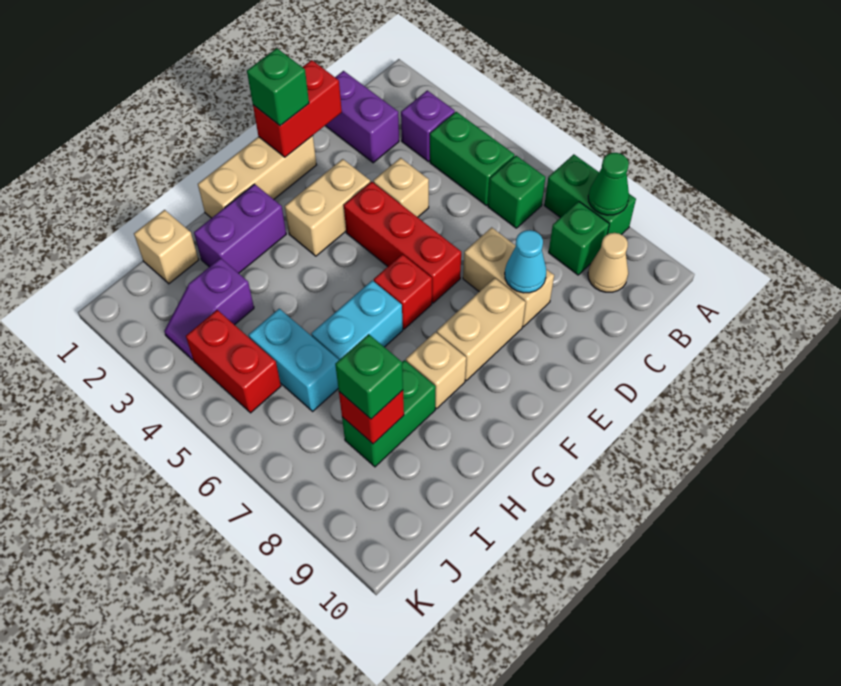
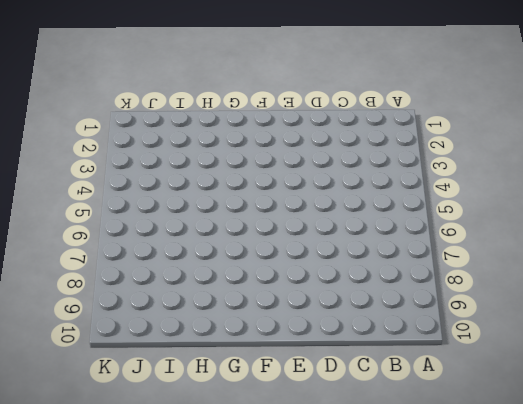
none -> green 1x2 brick [544,154,636,235]
none -> purple 1x1 brick [401,90,455,162]
none -> green 1x2 brick [430,112,515,206]

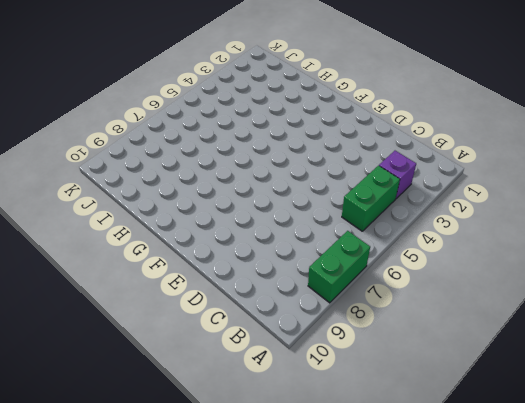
none -> green 1x1 brick [488,156,545,228]
none -> green 1x1 brick [549,201,609,275]
none -> tan 1x1 cone [588,233,628,292]

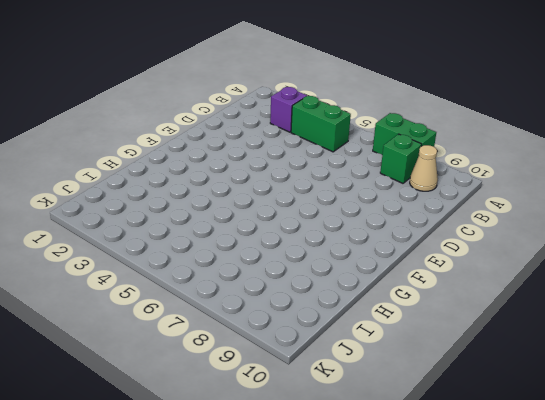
none -> green 1x1 brick [488,156,545,228]
none -> purple 1x2 brick [325,71,399,163]
none -> tan 1x1 brick [373,158,429,217]

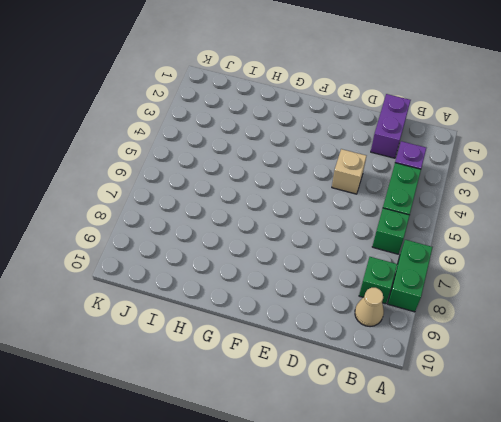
none -> tan 1x2 brick [463,227,554,327]
none -> tan 1x3 brick [198,136,316,218]
none -> tan 1x2 brick [285,159,370,256]

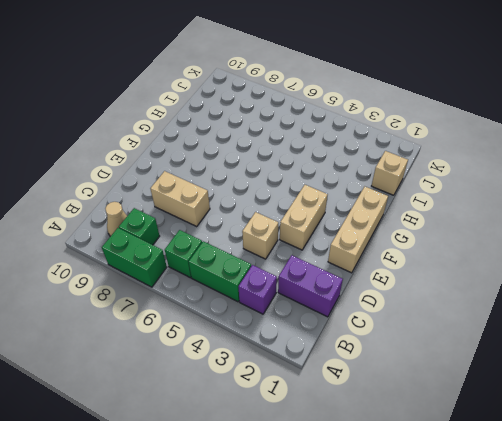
none -> red 1x3 brick [344,182,461,303]
none -> tan 1x2 brick [437,278,526,381]
none -> red 1x1 brick [374,254,432,329]

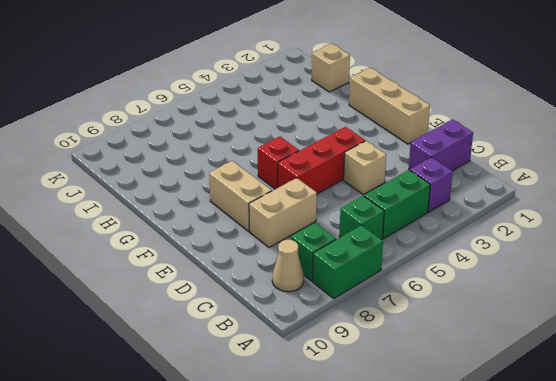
none -> tan 1x2 brick [285,159,370,256]
none -> purple 1x2 brick [194,184,286,273]
none -> cyan 1x2 brick [311,280,403,360]

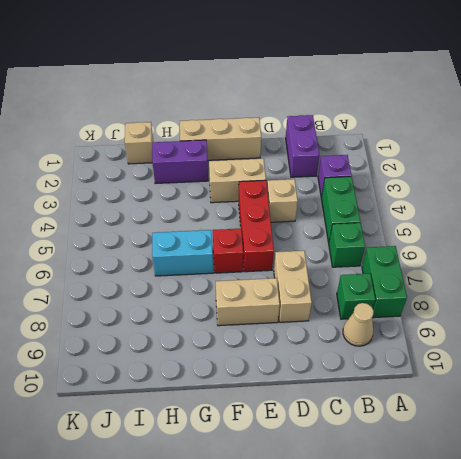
none -> tan 1x1 brick [406,332,466,409]
none -> green 1x2 brick [342,360,436,467]
none -> purple 1x2 slope [164,258,254,360]

